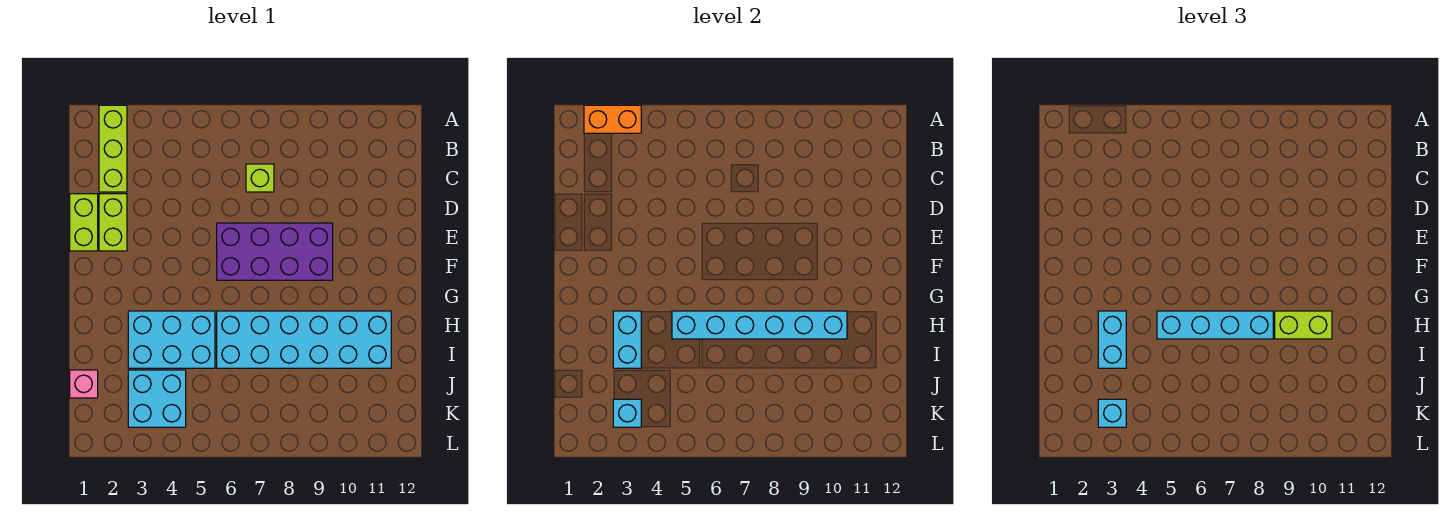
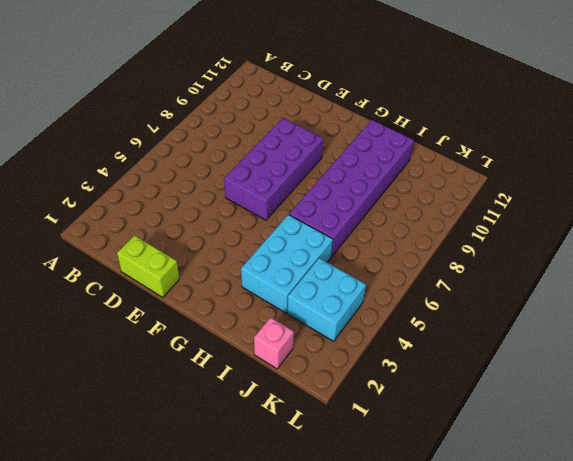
purple 2x6 brick [289,120,414,257] -> cyan 2x6 brick [217,311,391,368]
none -> lime 1x3 brick [99,105,127,192]
none -> lime 1x1 brick [246,164,274,192]
none -> lime 1x2 brick [99,194,127,251]

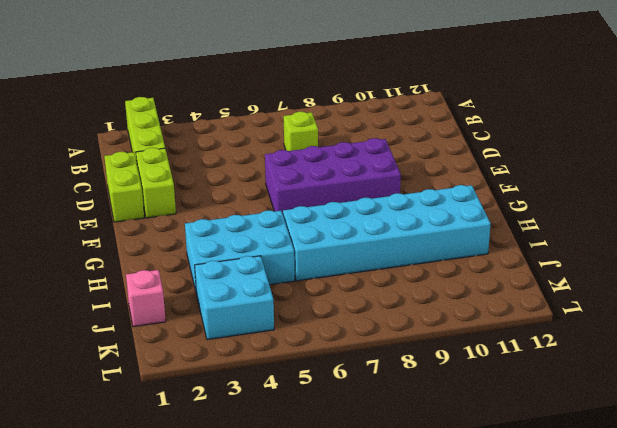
none -> orange 1x2 brick [584,105,641,133]
none -> cyan 1x2 brick [613,311,641,368]
none -> cyan 1x6 brick [672,311,847,339]

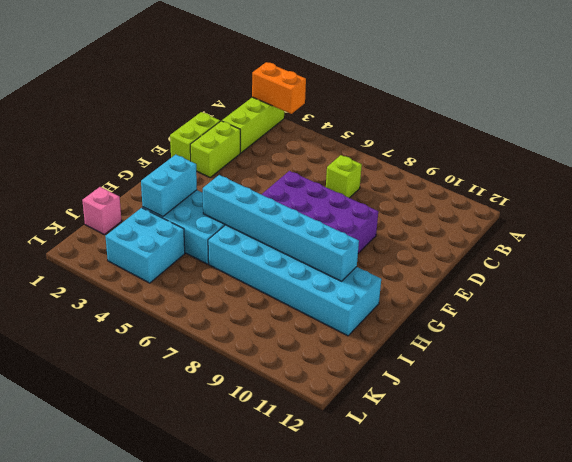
none -> cyan 1x1 brick [613,399,641,427]
none -> cyan 1x2 brick [1098,311,1126,368]
none -> cyan 1x4 brick [1157,311,1273,339]

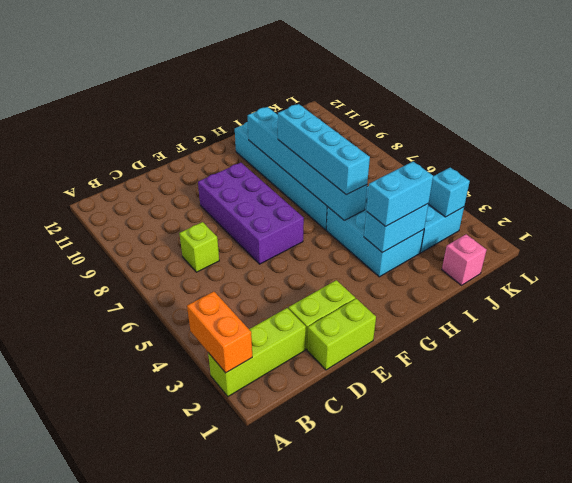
none -> lime 1x2 brick [1275,311,1332,339]
none -> cyan 1x1 brick [1098,399,1126,427]

